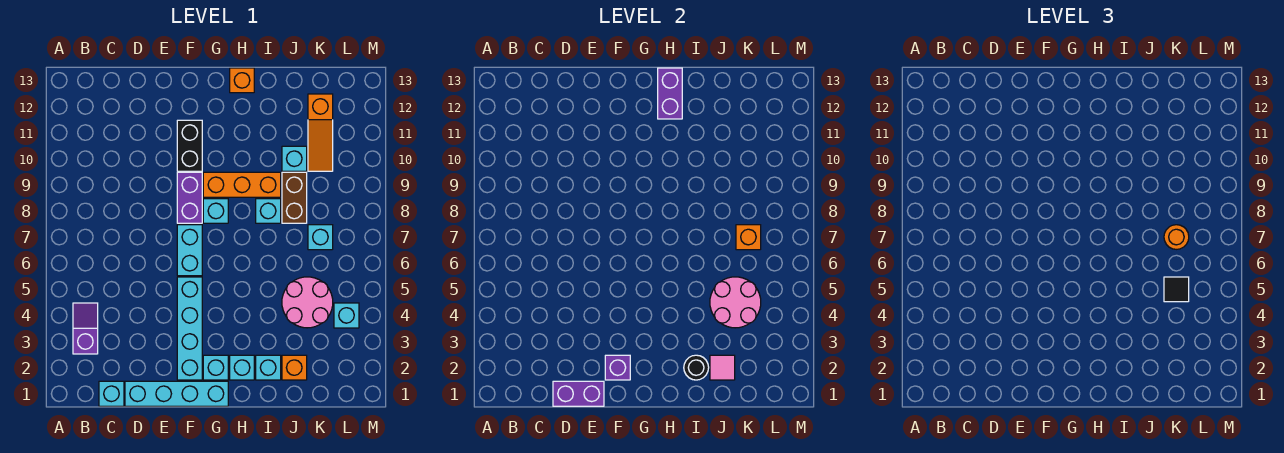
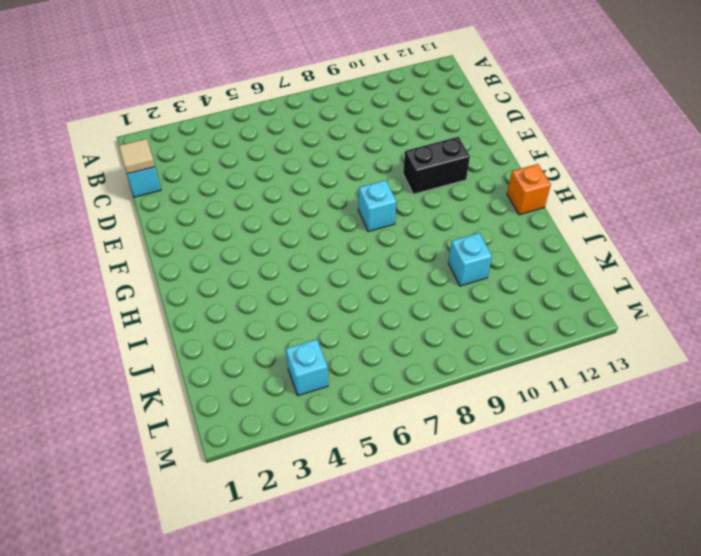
tan 1x1 tile [119,139,155,174] -> none
none -> purple 1x2 slope [73,303,98,354]
none -> cyan 1x4 brick [125,381,228,406]
none -> cyan 1x4 brick [177,277,202,380]
none -> cyan 1x2 brick [177,225,202,276]

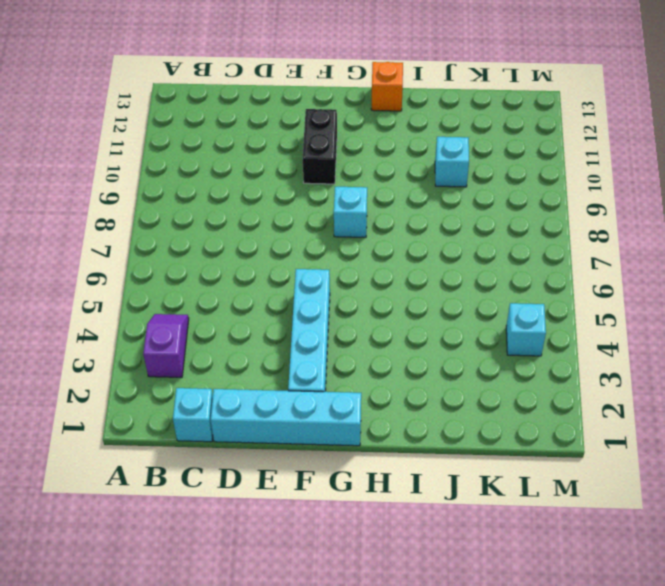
none -> cyan 1x2 brick [177,225,202,276]
none -> purple 1x2 brick [177,172,202,223]
none -> cyan 1x1 brick [203,355,228,380]
none -> orange 1x3 brick [203,172,281,197]

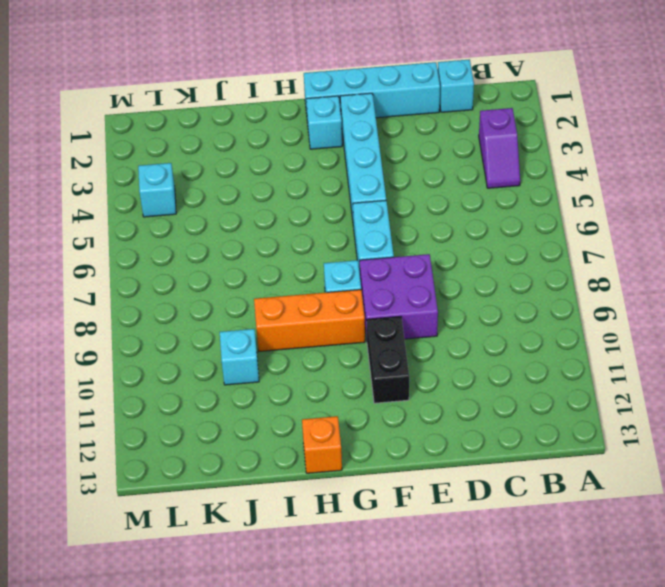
purple 2x2 brick [360,254,438,339] -> purple 1x2 brick [177,172,202,223]
none -> cyan 1x1 brick [230,355,254,380]
none -> cyan 1x1 brick [256,355,281,380]
none -> cyan 1x1 brick [256,199,281,223]
none -> orange 1x1 brick [282,355,307,380]

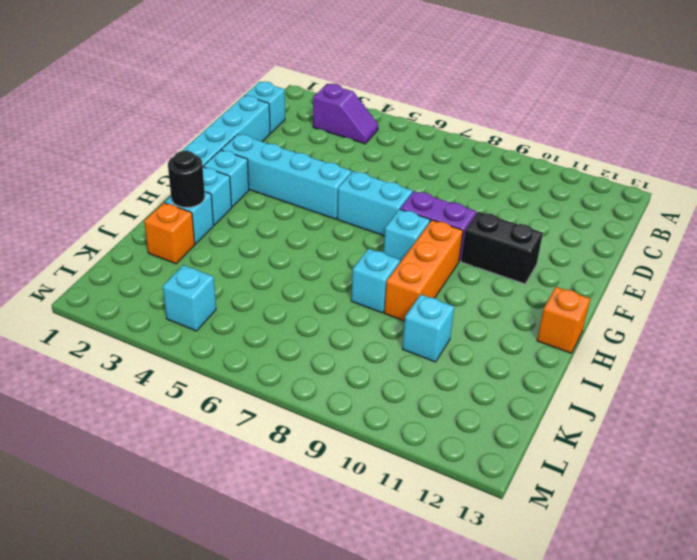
none -> pink 2x2 round brick [282,277,333,328]
none -> brown 1x2 brick [282,172,307,223]
none -> cyan 1x1 brick [308,225,333,250]
none -> orange 1x3 slope [308,94,333,171]

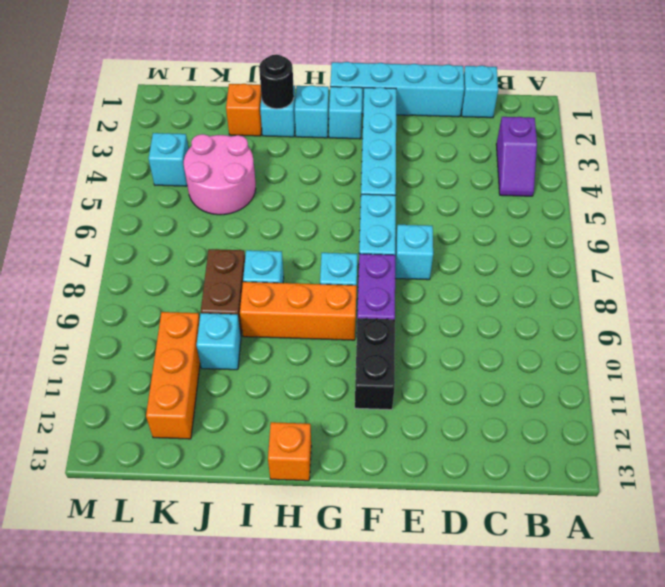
cyan 1x1 brick [395,225,433,280] -> cyan 1x1 brick moved to [308,225,333,250]
orange 1x3 brick [146,312,200,439] -> orange 1x3 slope [308,94,333,171]
none -> purple 1x2 brick [553,381,604,406]
none -> purple 1x1 brick [605,355,630,380]
none -> purple 1x2 brick [658,68,682,119]
none -> pink 1x1 tile [710,355,735,380]

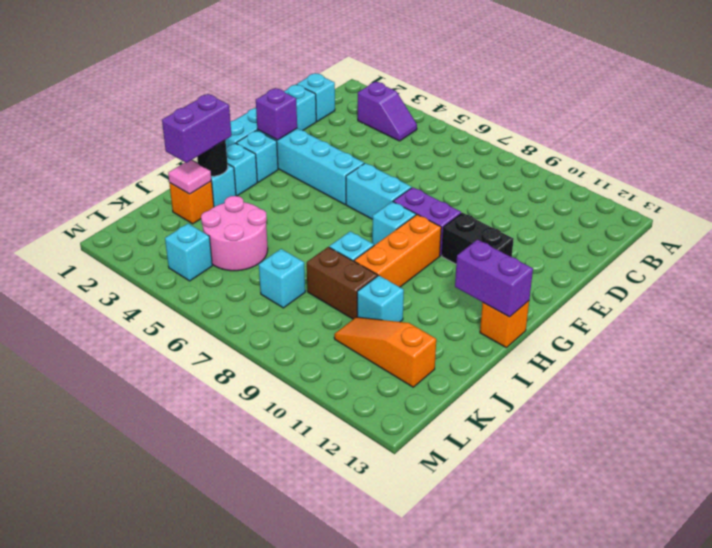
purple 1x2 brick [162,94,231,163] -> purple 1x2 brick moved to [553,381,604,406]
none -> pink 2x2 round brick [710,277,761,328]
none -> orange 1x1 brick [736,225,761,250]
none -> black 1x1 tile [1164,277,1189,302]
none -> orange 1x1 round brick [1164,225,1189,249]

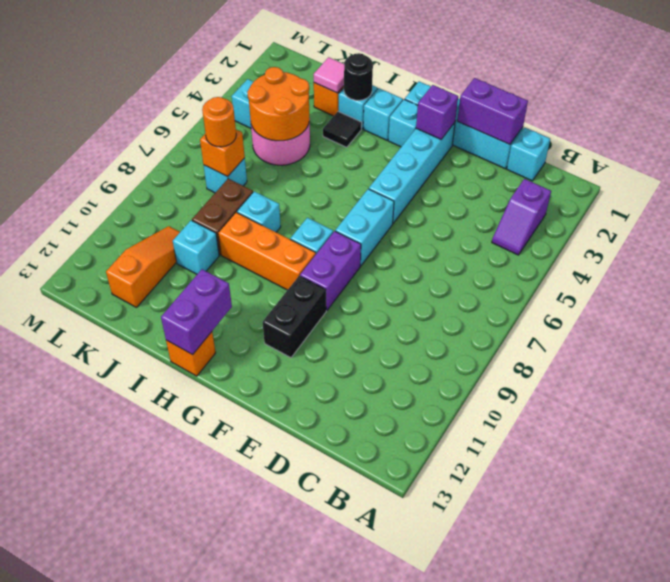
black 1x1 tile [323,111,362,147] -> black 1x1 tile moved to [1164,277,1189,302]
orange 2x2 round brick [247,67,309,141] -> pink 2x2 round brick [710,277,761,328]

